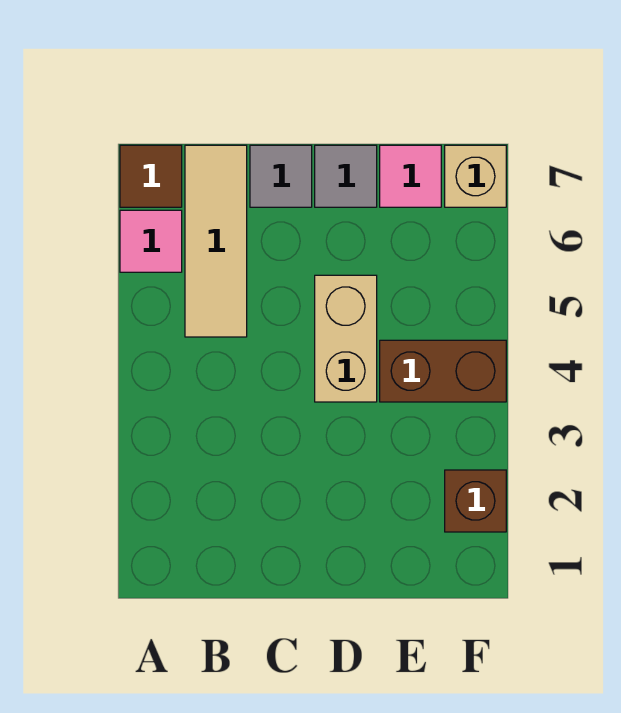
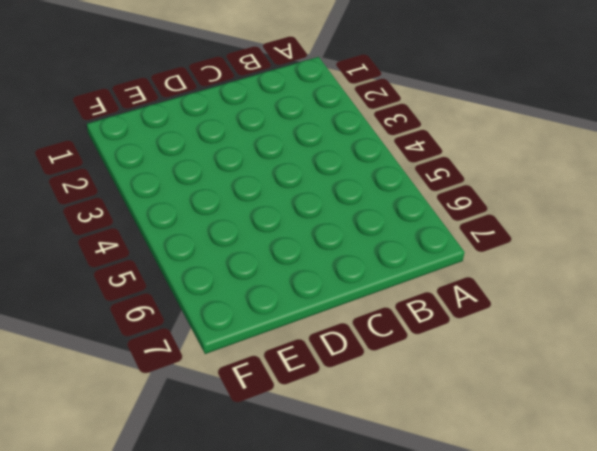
none -> pink 1x1 tile [120,210,182,272]
none -> brown 1x1 tile [120,145,182,207]

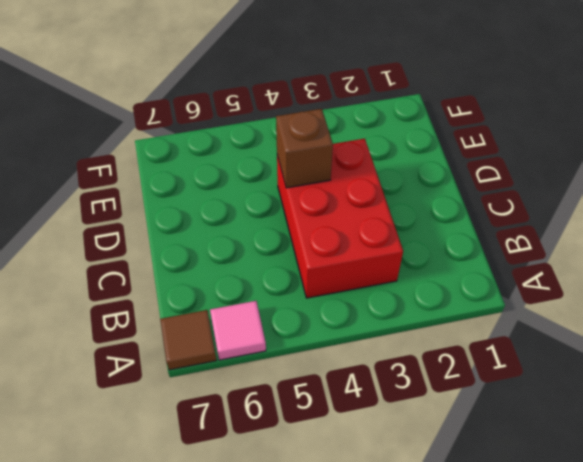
red 2x3 brick [277,139,403,298] -> tan 1x2 brick [315,275,377,402]
brown 1x1 brick [276,109,333,188] -> brown 1x1 brick moved to [445,470,506,532]
none -> tan 1x3 tile [185,145,247,337]
none -> grey 1x1 tile [250,145,312,207]

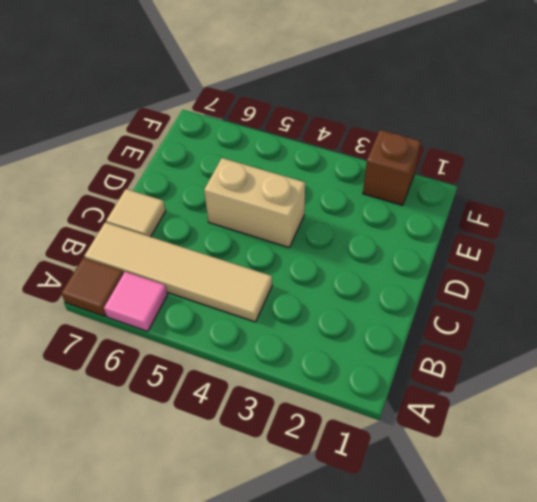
tan 1x4 tile [84,222,272,322] -> tan 1x3 tile [185,145,247,337]
tan 1x1 tile [106,189,166,237] -> grey 1x1 tile [250,145,312,207]
none -> grey 1x1 tile [315,145,377,207]
none -> brown 1x2 brick [380,340,506,402]

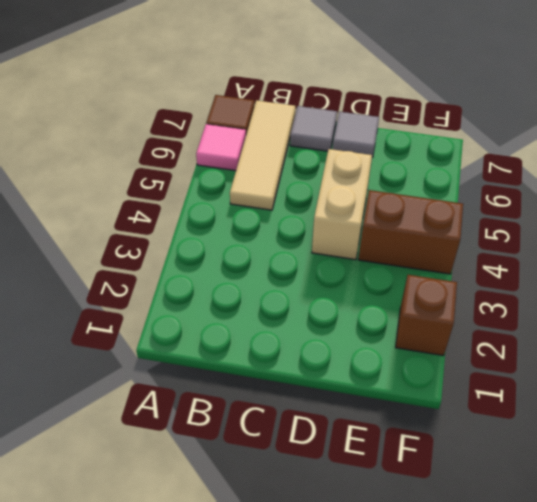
none -> pink 1x1 tile [380,145,441,207]
none -> tan 1x1 brick [445,145,506,207]

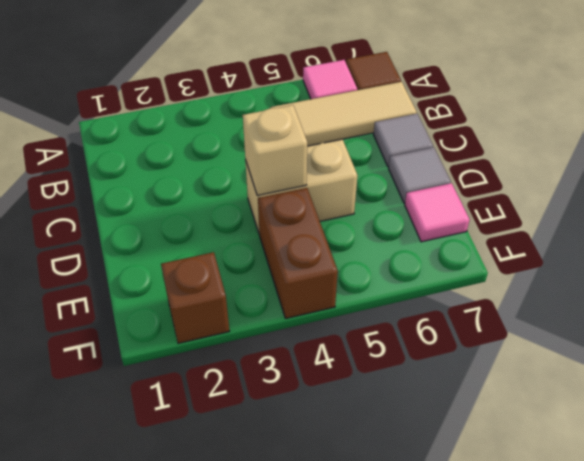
tan 1x1 brick [243,105,307,195] -> tan 1x1 brick moved to [445,145,506,207]

